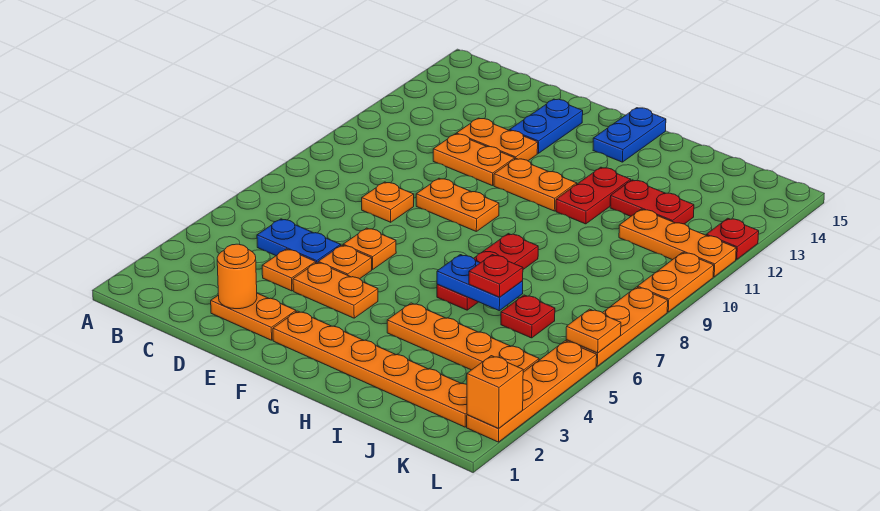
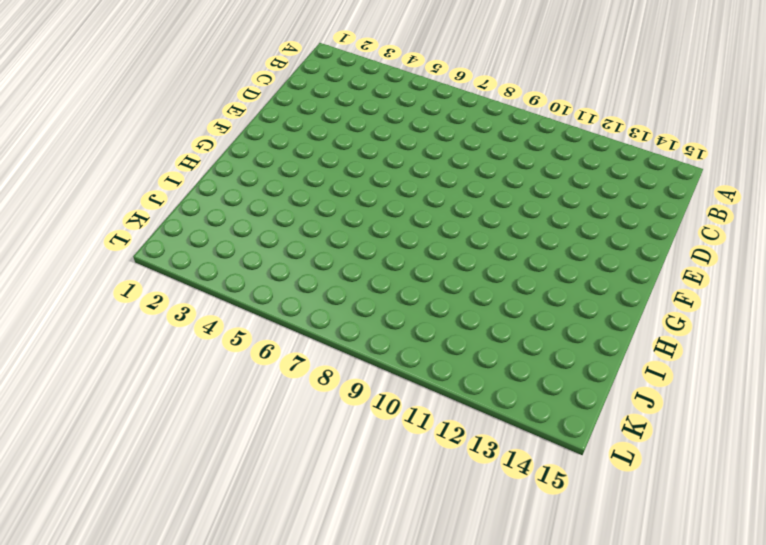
none -> blue 1x2 plate [257,219,341,263]
none -> orange 1x2 plate [211,293,296,340]
none -> orange 1x1 plate [262,249,316,291]

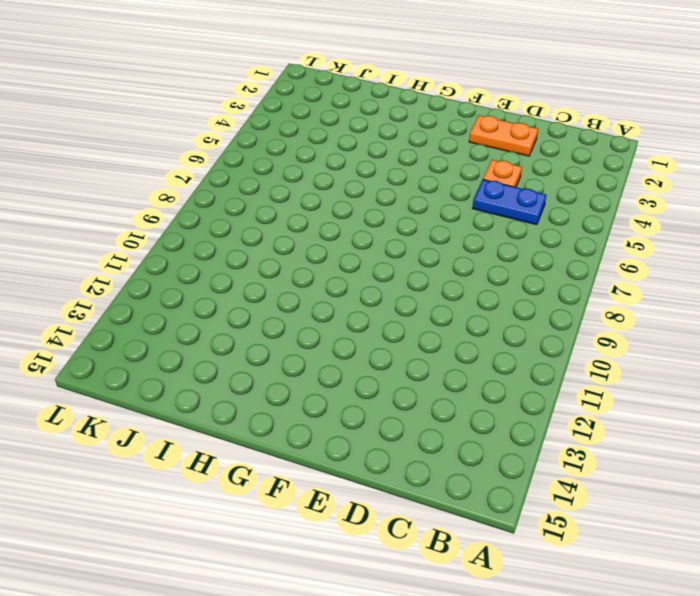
none -> orange 1x1 plate [362,182,414,222]
none -> orange 1x2 plate [433,134,515,186]
none -> orange 1x2 plate [456,118,538,161]

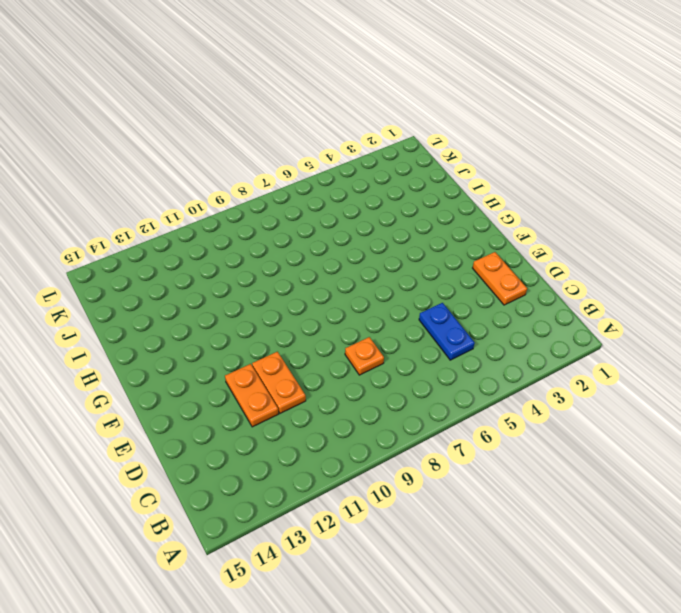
none -> orange 1x1 plate [262,249,316,291]
none -> orange 1x2 plate [293,262,378,318]
none -> orange 1x1 plate [318,245,372,279]

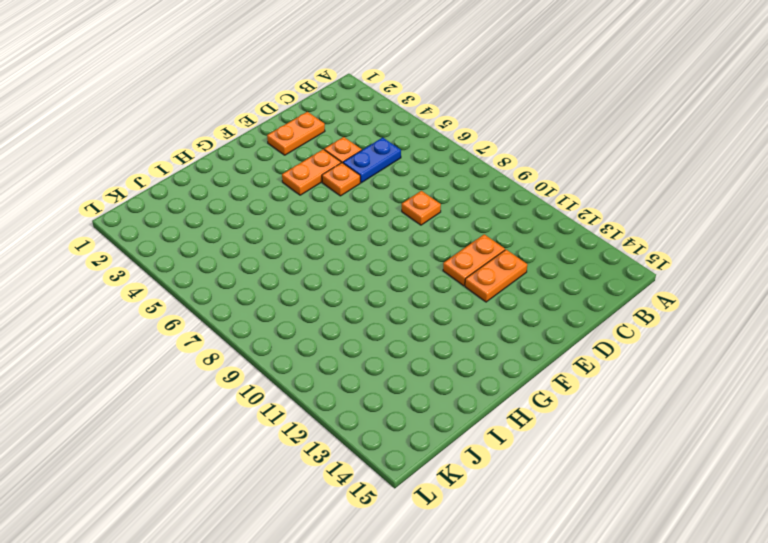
none -> orange 1x1 plate [343,228,396,269]
none -> orange 1x2 plate [416,178,499,231]
none -> blue 1x2 plate [510,99,583,153]

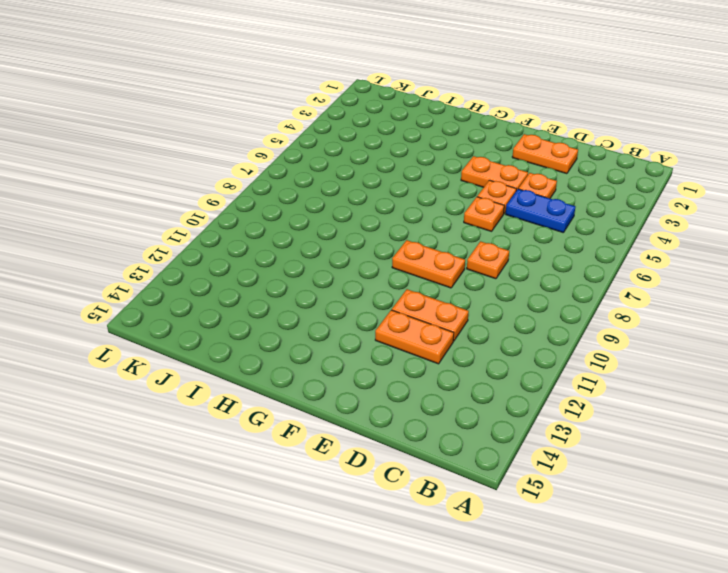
none -> blue 1x2 plate [510,99,583,153]
none -> orange 1x6 plate [273,311,467,427]
none -> orange 1x2 plate [494,158,577,211]

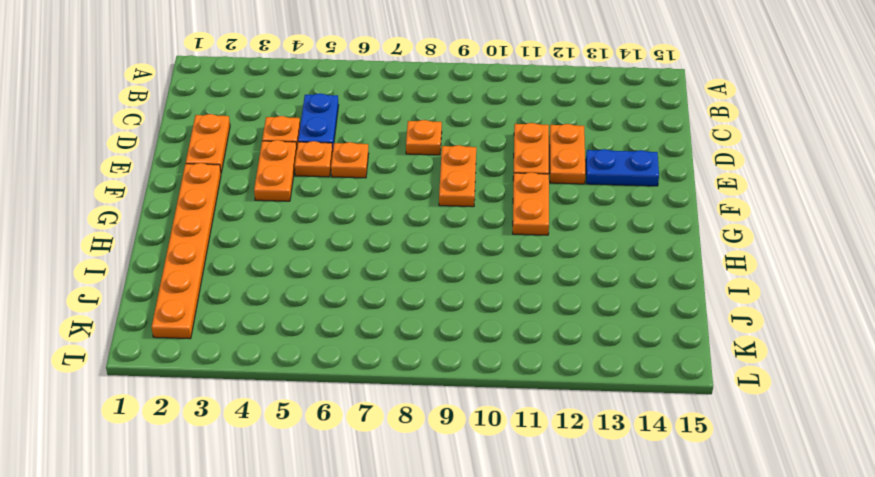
none -> blue 1x2 plate [593,108,666,162]
none -> orange 1x4 plate [387,303,539,372]
none -> red 1x3 plate [437,234,538,310]

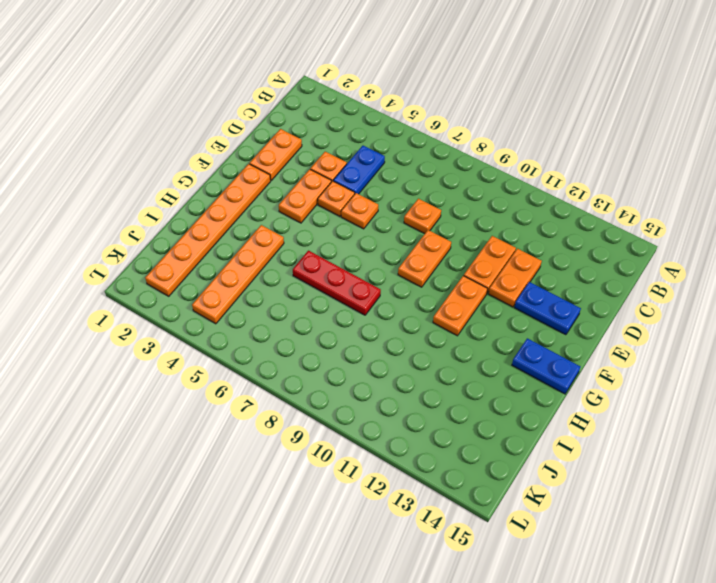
none -> red 1x2 plate [556,167,631,224]
none -> red 1x2 plate [610,180,694,224]
none -> red 1x1 plate [501,295,555,338]

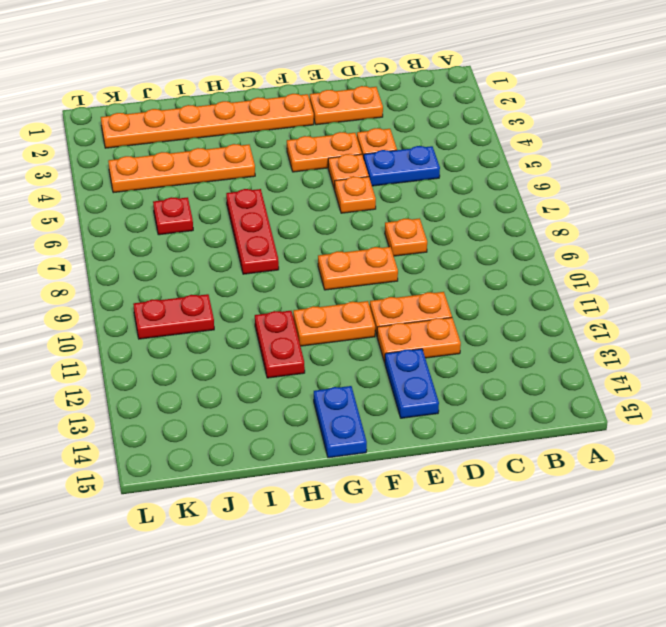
red 1x2 plate [133,294,214,339] -> red 1x2 plate moved to [610,180,694,224]
none -> orange 1x3 plate [619,209,736,277]
none -> orange 1x4 plate [467,341,597,442]
none -> orange 1x3 plate [566,287,668,366]

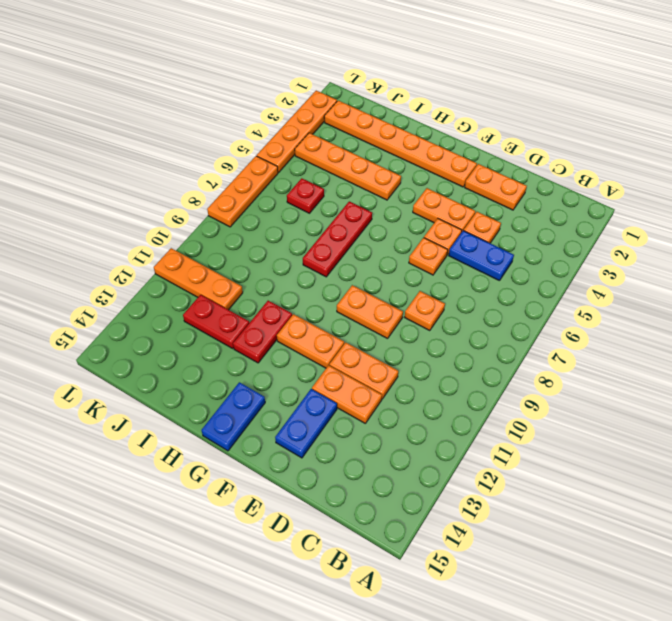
none -> orange 1x2 plate [638,252,714,312]
none -> red 1x1 plate [706,218,759,260]
none -> orange 1x1 round brick [217,244,257,309]

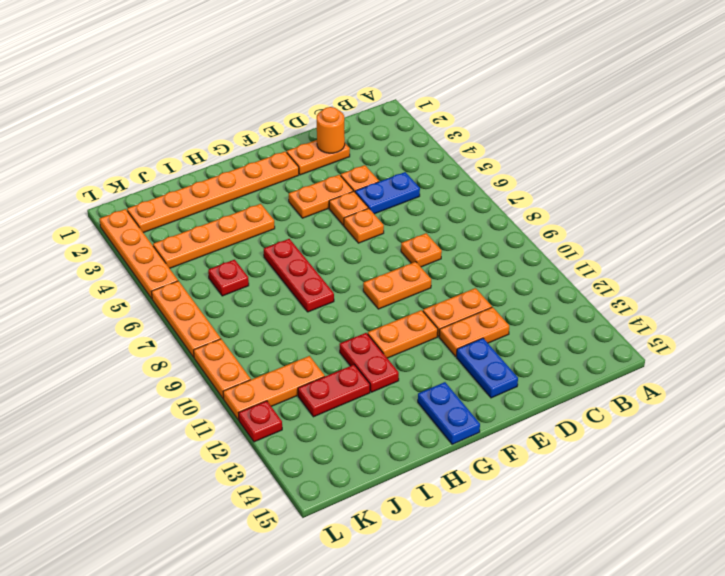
none -> blue 1x2 plate [437,255,523,311]
none -> orange 1x1 brick [467,356,523,428]
none -> orange 1x1 plate [566,309,621,353]

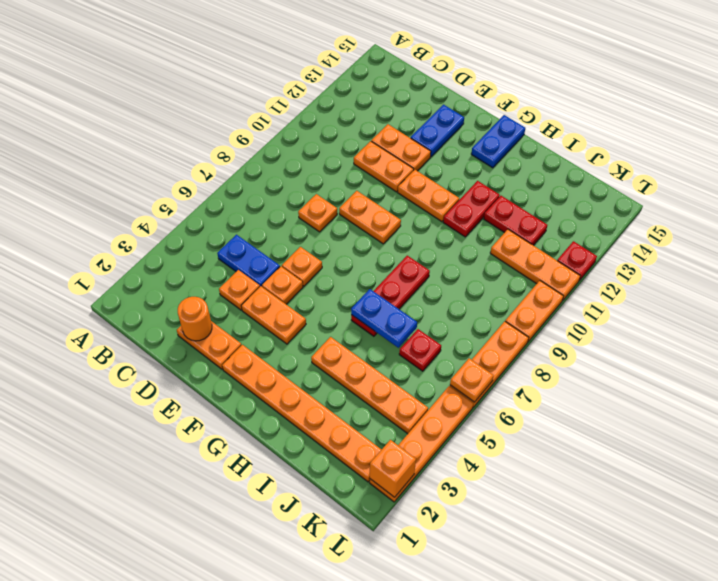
none -> red 1x1 plate [469,255,523,297]

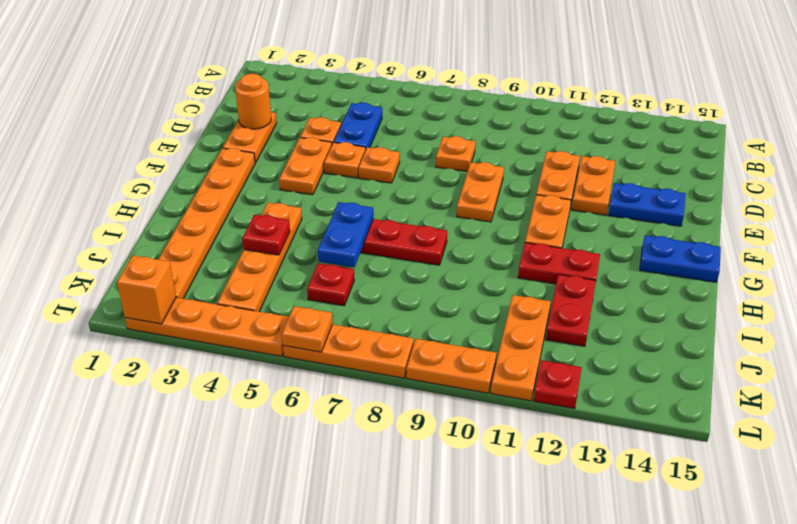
red 1x1 plate [242,215,290,255] -> red 1x1 plate moved to [469,255,523,297]

